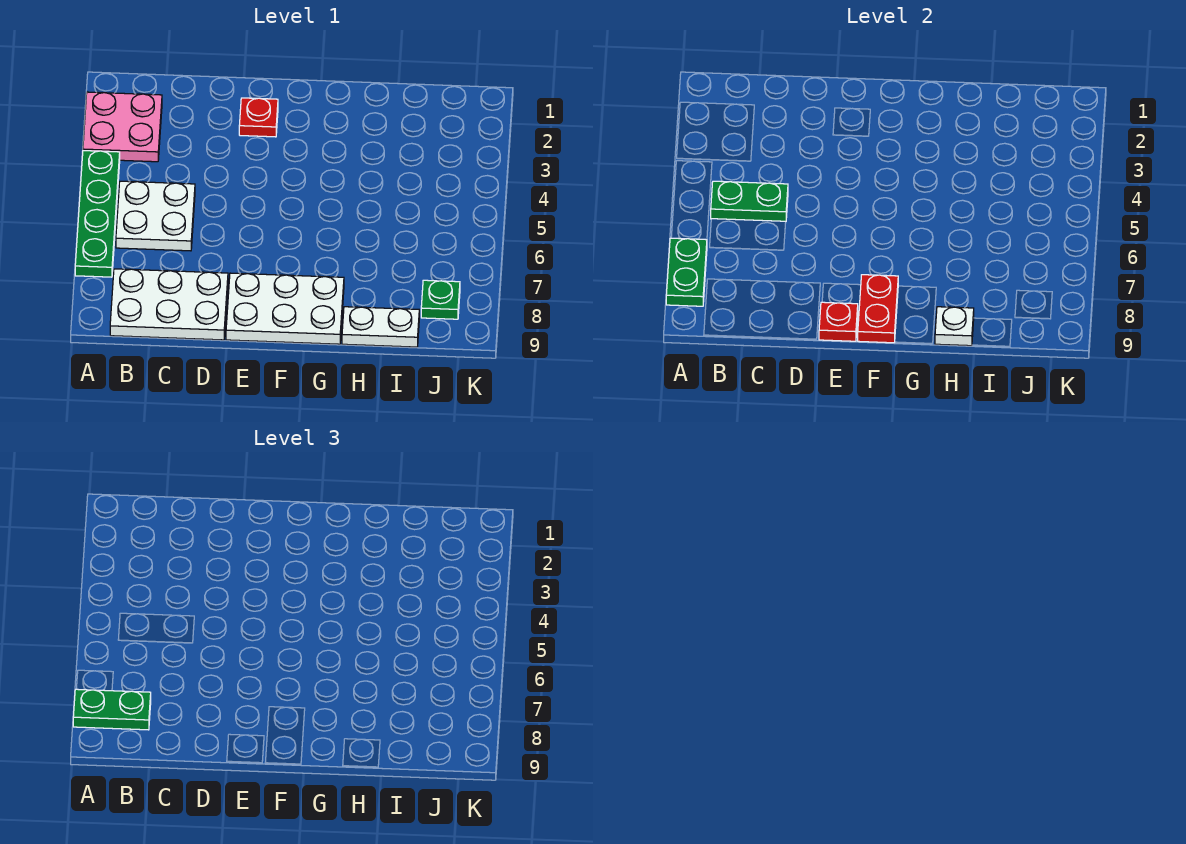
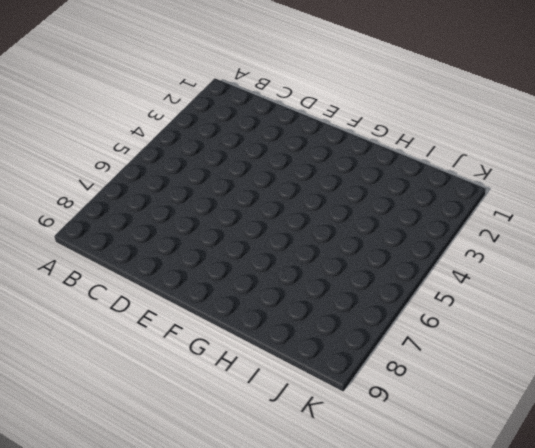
none -> pink 2x2 plate [83,92,162,162]
none -> green 1x4 plate [75,151,120,277]
none -> white 2x2 plate [116,181,195,251]

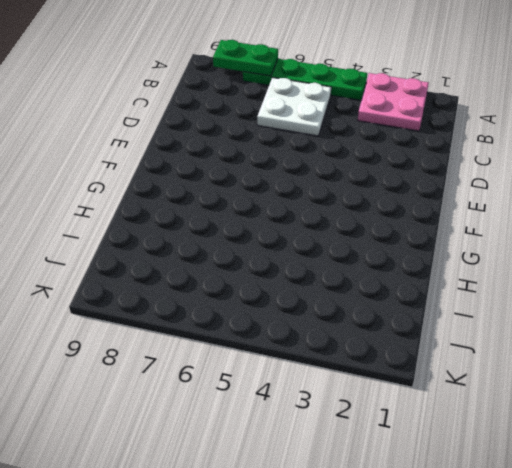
none -> white 2x3 plate [110,269,228,340]
none -> red 1x1 plate [239,98,278,137]
none -> white 2x3 plate [226,273,344,344]

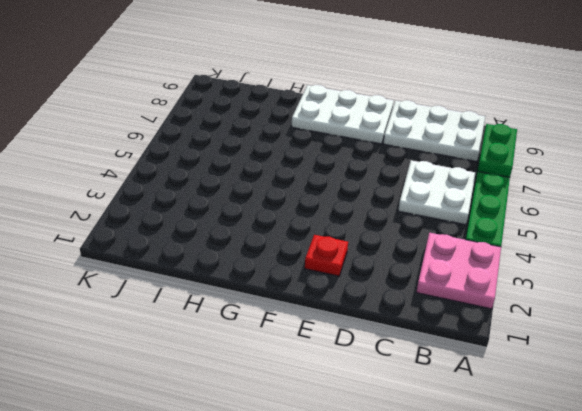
none -> white 1x2 plate [342,307,419,347]
none -> green 1x1 plate [421,280,460,319]
none -> green 1x2 plate [711,181,788,221]

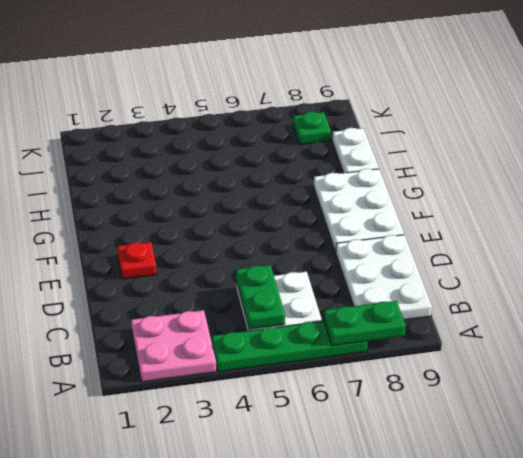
none -> red 1x1 plate [819,302,858,341]
none -> red 1x2 plate [858,275,898,343]
none -> white 1x1 plate [935,307,974,346]

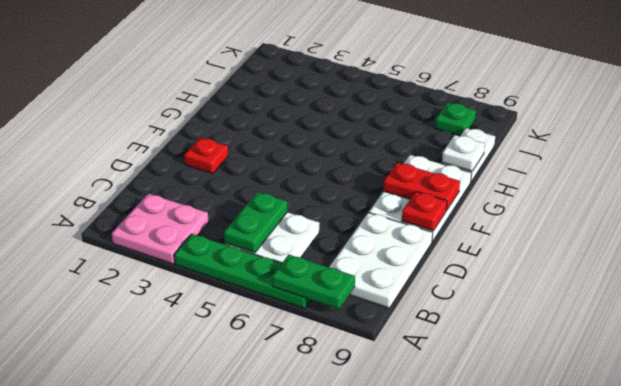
none -> green 1x2 plate [73,689,151,730]

